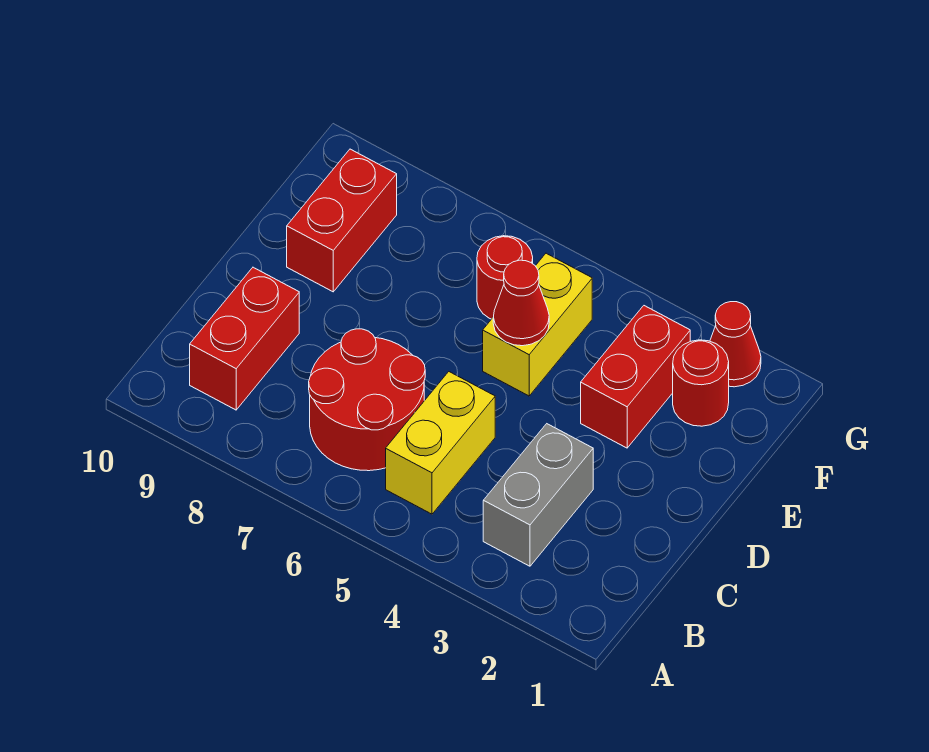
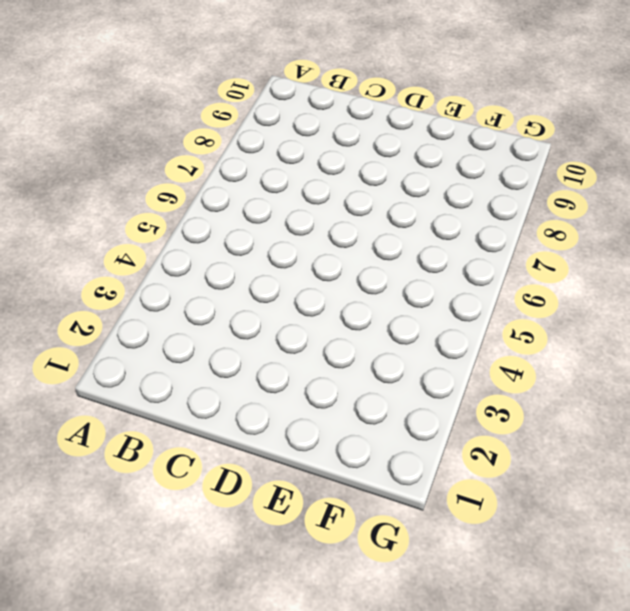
none -> grey 1x2 brick [483,424,593,566]
none -> yellow 1x2 brick [386,372,495,514]

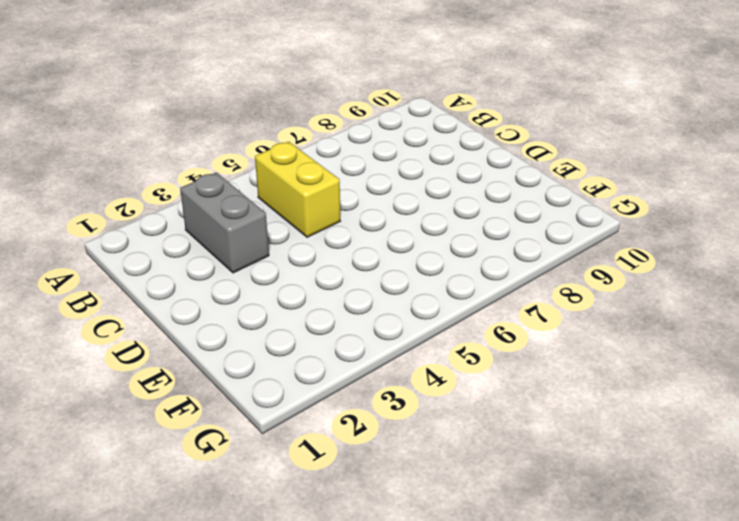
none -> red 2x2 round brick [309,329,425,471]
none -> red 1x2 brick [190,267,299,410]

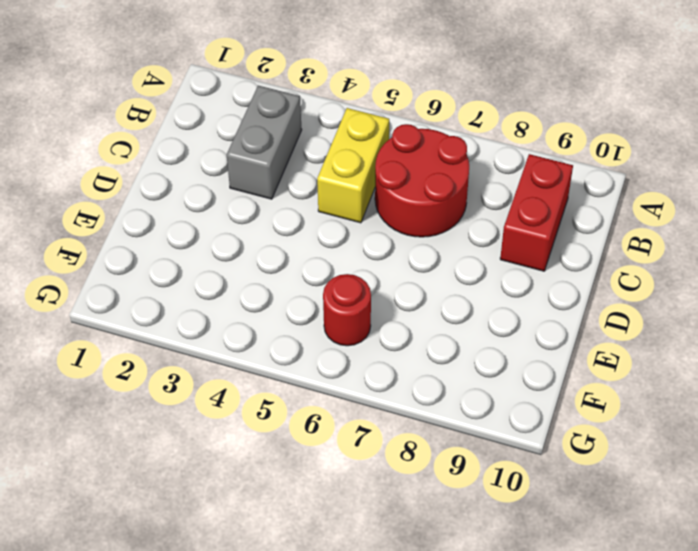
none -> red 1x2 brick [581,306,690,448]
none -> yellow 1x2 brick [483,253,592,396]

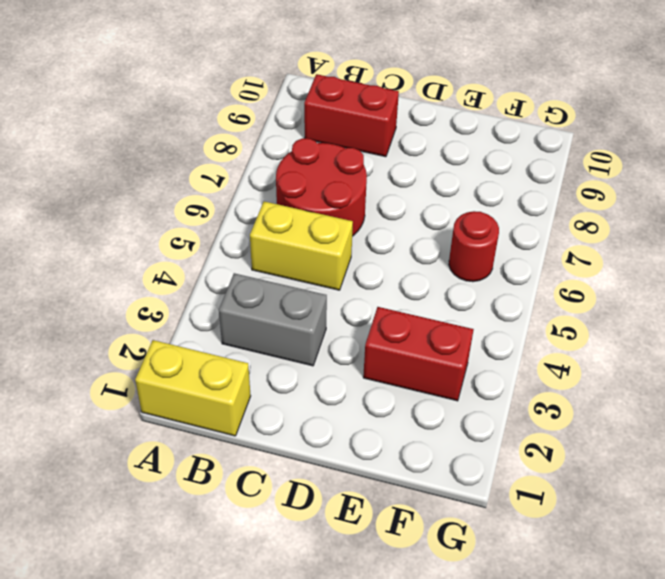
yellow 1x2 brick [135,340,251,436] -> yellow 1x2 brick moved to [483,253,592,396]
none -> red 1x2 brick [287,149,397,292]
none -> red 1x1 round brick [673,340,729,426]

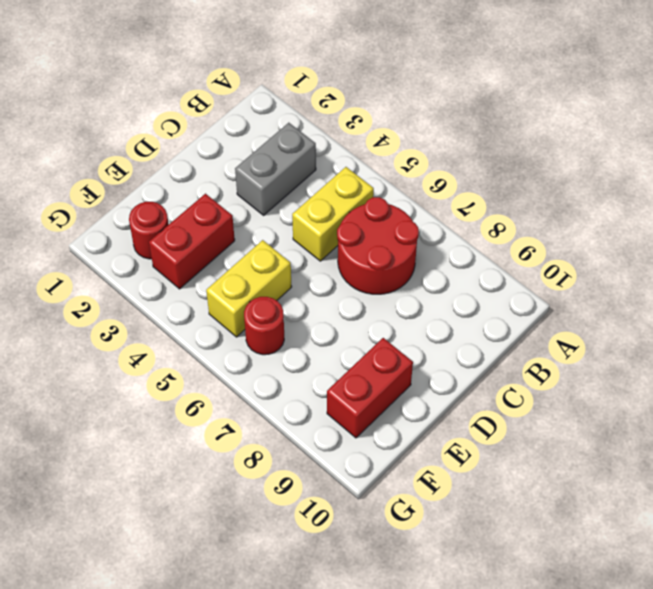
none -> red 1x2 brick [190,267,299,410]
none -> red 1x1 cone [710,302,761,387]

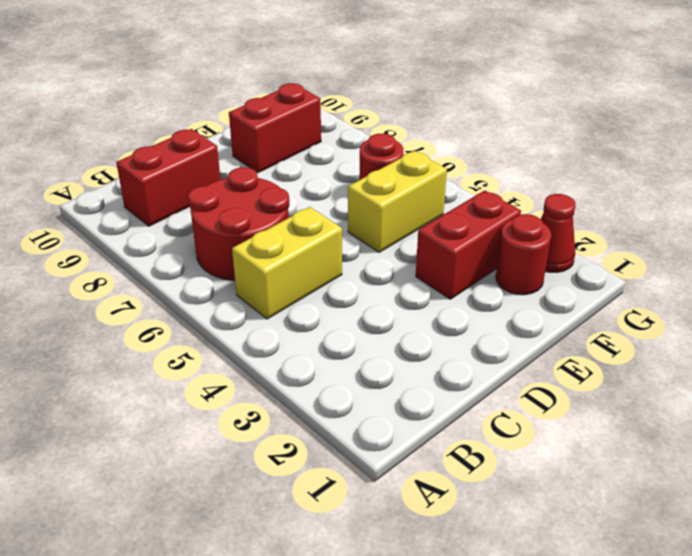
none -> grey 1x2 brick [483,424,593,566]
none -> red 1x1 cone [493,260,549,346]

